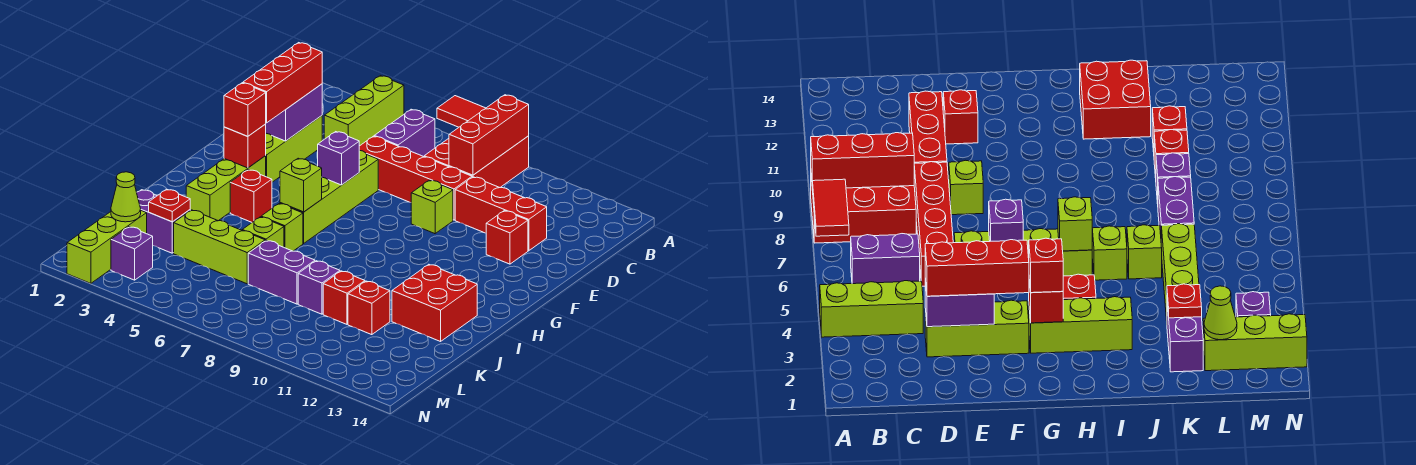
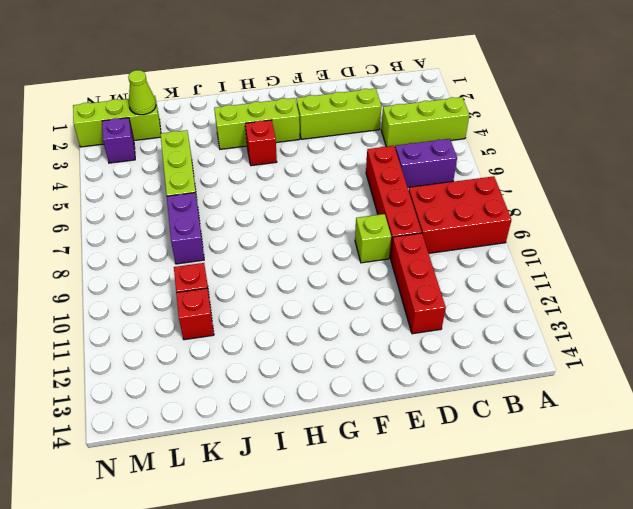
none -> lime 1x4 brick [280,150,378,243]
none -> red 1x1 brick [486,211,528,264]
none -> lime 1x1 brick [261,203,303,251]
none -> red 2x2 brick [392,264,477,341]

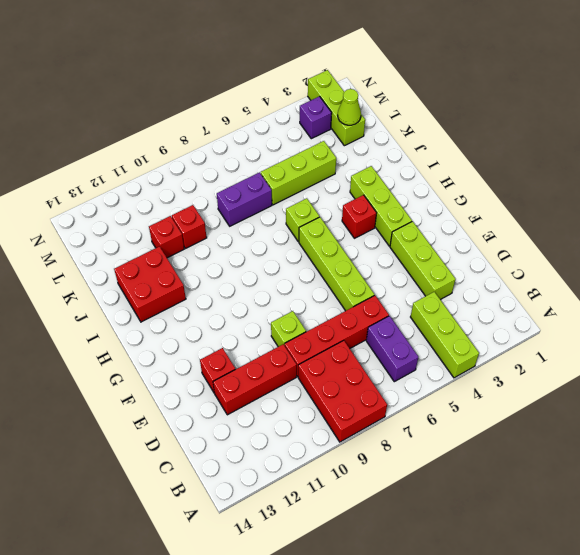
none -> lime 1x1 brick [242,217,284,247]
none -> purple 1x2 brick [137,190,190,253]
none -> purple 1x1 brick [298,261,340,314]
none -> red 1x2 tile [437,96,485,127]

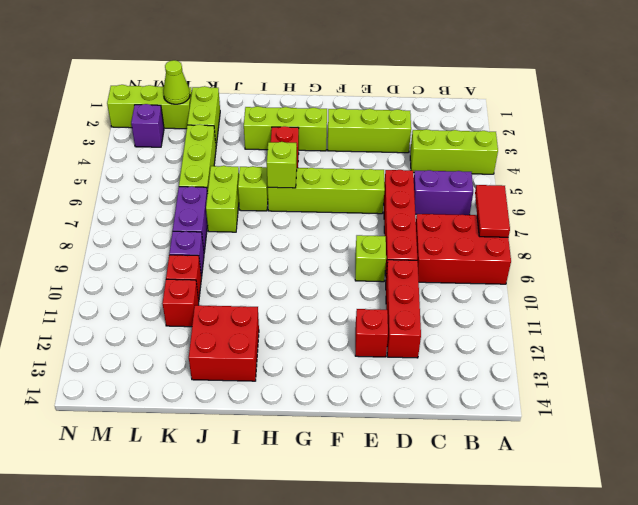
lime 1x2 brick [206,166,239,232] -> lime 1x1 brick [242,217,284,247]
lime 1x2 brick [187,86,220,146] -> purple 1x2 brick [137,190,190,253]
none -> red 1x3 brick [449,95,529,175]
none -> purple 1x2 brick [266,84,322,141]
none -> purple 1x1 brick [318,132,359,185]
none -> red 1x1 brick [224,124,266,168]

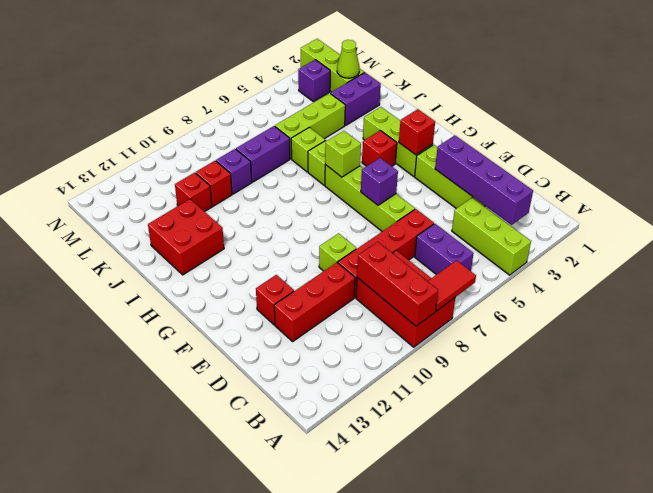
purple 1x4 brick [435,135,533,225] -> purple 1x2 brick [266,84,322,141]
none -> red 1x1 plate [149,189,190,222]
none -> red 1x3 brick [243,43,322,123]
none -> red 1x1 brick [224,83,266,136]

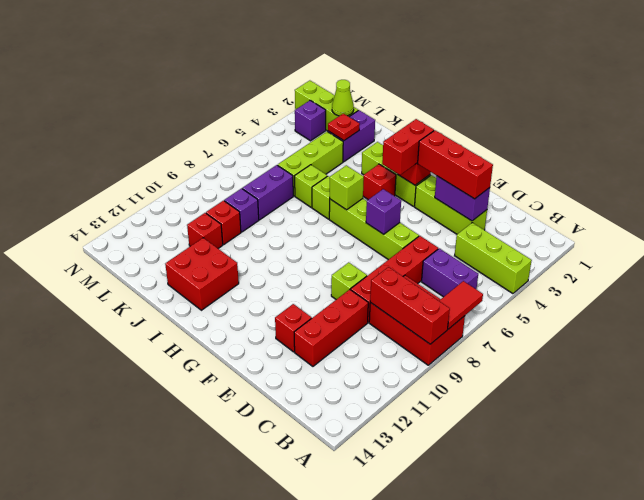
red 1x2 brick [382,119,434,175] -> red 1x1 brick [224,83,266,136]

